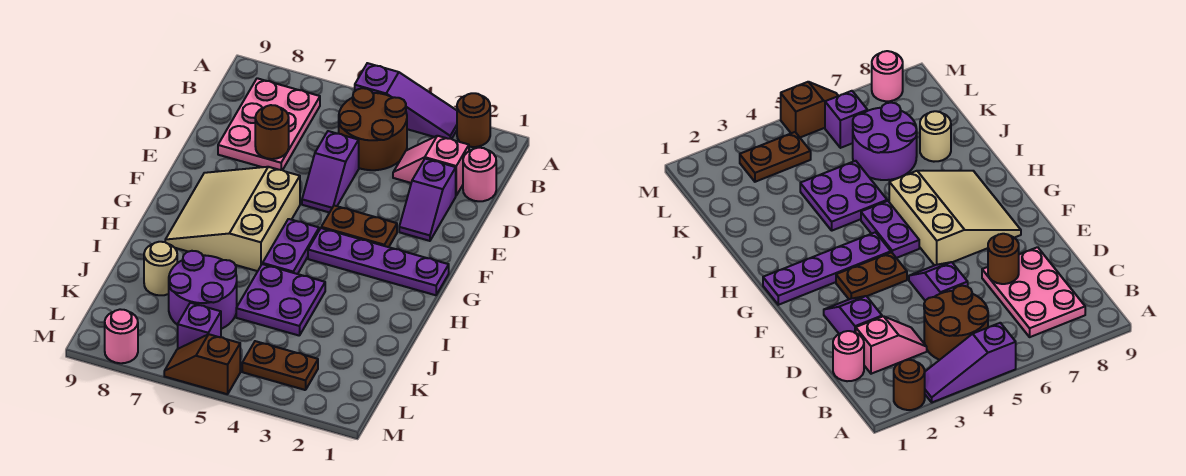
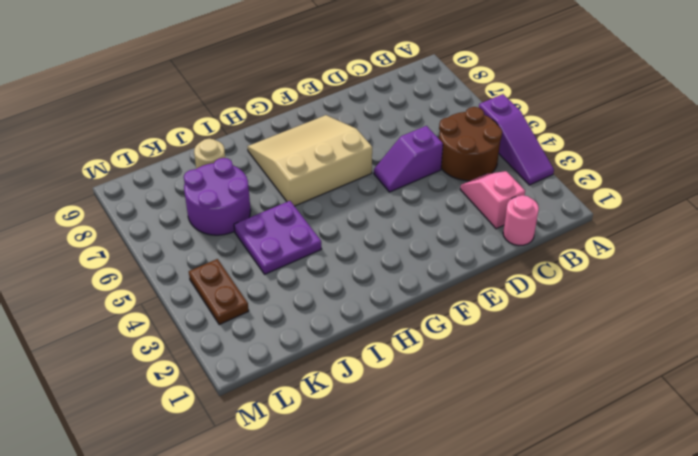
none -> brown 1x1 round brick [457,93,490,147]
none -> pink 2x3 plate [218,78,320,170]
none -> purple 1x2 slope [399,159,456,241]

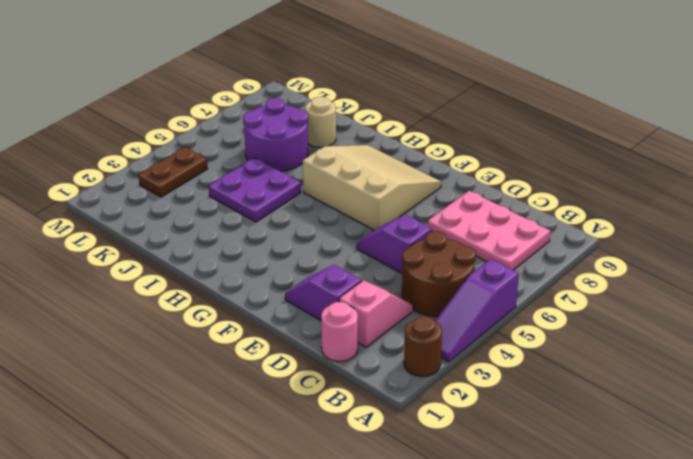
none -> brown 1x2 plate [321,206,397,247]
none -> purple 1x4 plate [308,228,449,295]
none -> purple 1x2 plate [263,219,319,274]

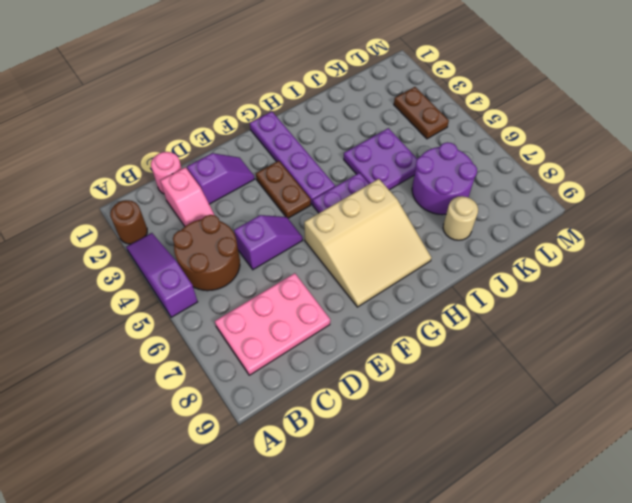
none -> purple 1x1 brick [178,303,221,349]
none -> brown 1x2 slope [164,334,240,394]
none -> pink 1x1 round brick [105,309,138,363]

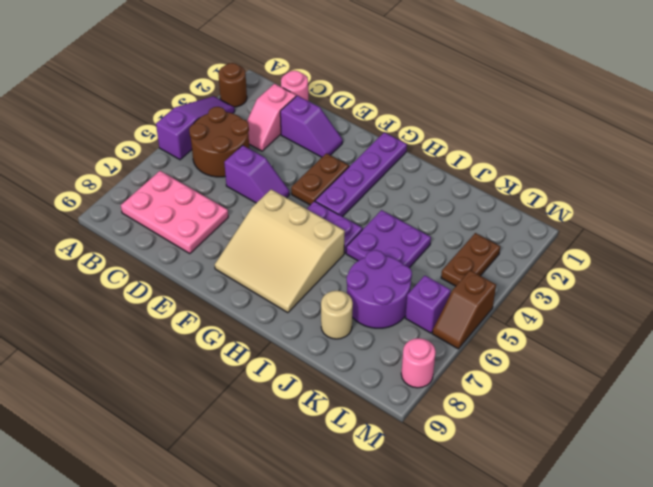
none -> brown 1x1 round brick [255,105,289,159]

